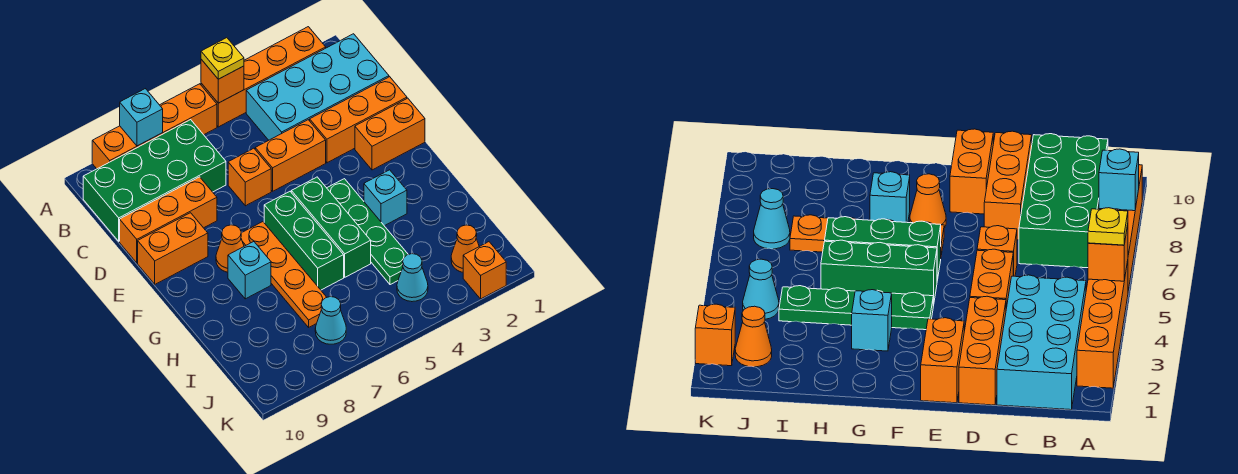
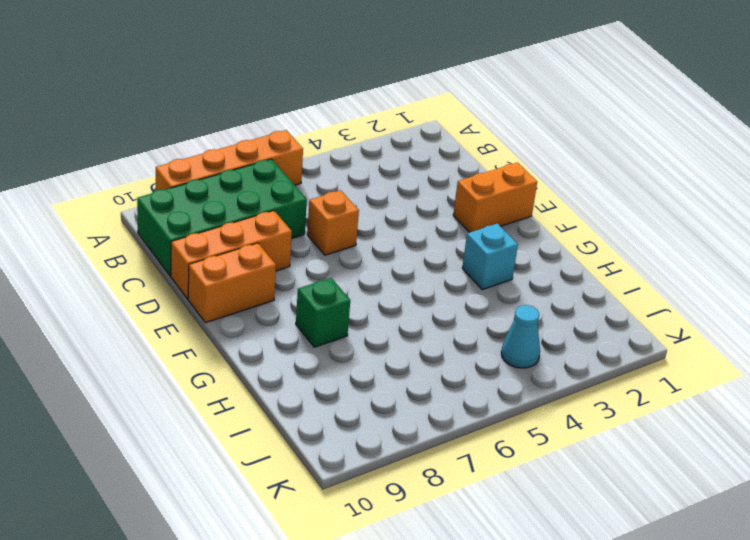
green 1x1 brick [296,278,350,347] -> cyan 1x1 brick [228,242,271,299]
none -> orange 1x4 brick [201,27,326,127]
none -> cyan 2x4 brick [246,34,389,140]
none -> orange 1x3 brick [310,77,407,163]

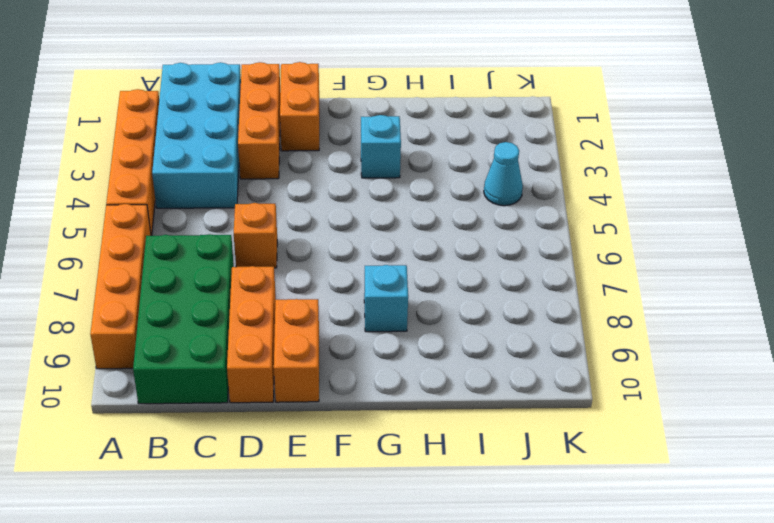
none -> orange 1x2 brick [255,120,326,191]
none -> green 1x4 plate [327,179,408,285]
none -> green 1x3 brick [291,177,371,277]

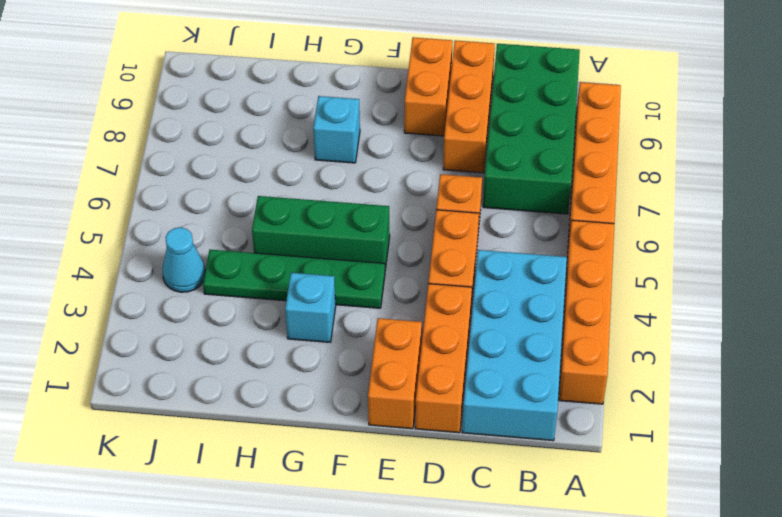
none -> green 1x3 brick [264,192,344,290]
none -> orange 1x4 plate [241,222,327,327]
none -> orange 1x1 cone [216,225,244,272]

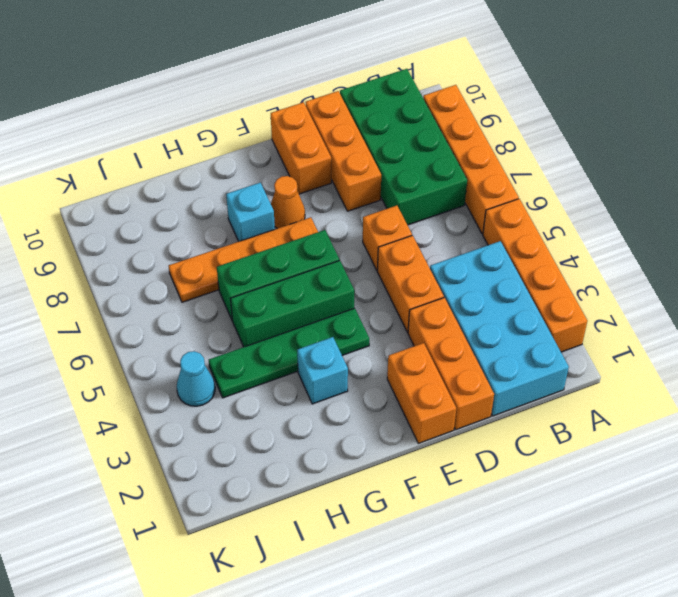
none -> orange 1x1 cone [451,225,479,272]
none -> cyan 1x1 cone [315,297,346,344]
none -> orange 1x1 brick [463,242,506,299]

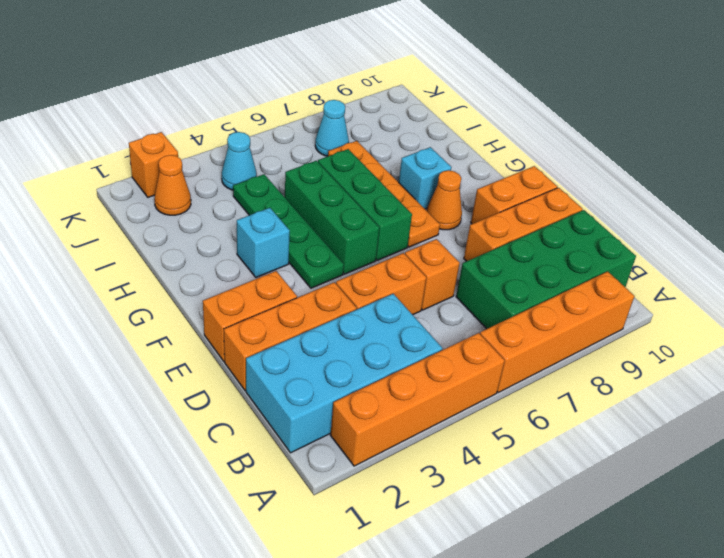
none -> orange 1x1 brick [201,59,244,103]
none -> cyan 1x1 brick [120,89,163,146]
none -> yellow 1x1 plate [201,38,244,79]

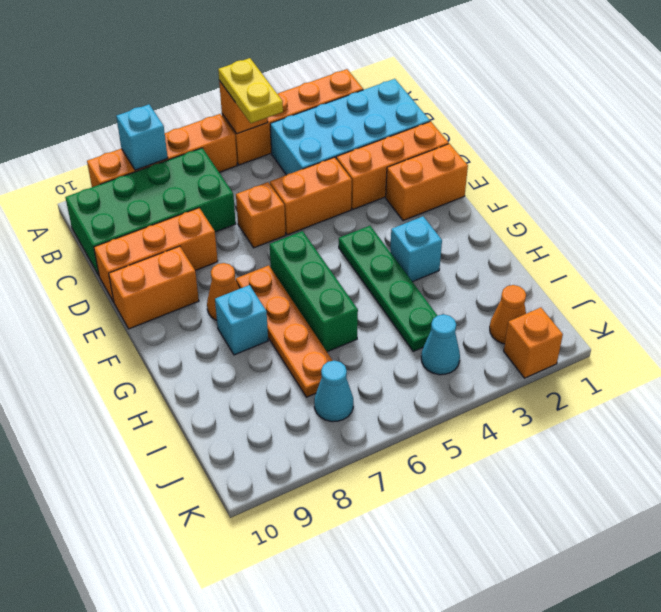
yellow 1x2 plate [218,58,283,123] -> yellow 1x1 plate [201,38,244,79]
none -> green 1x3 brick [291,177,371,277]

